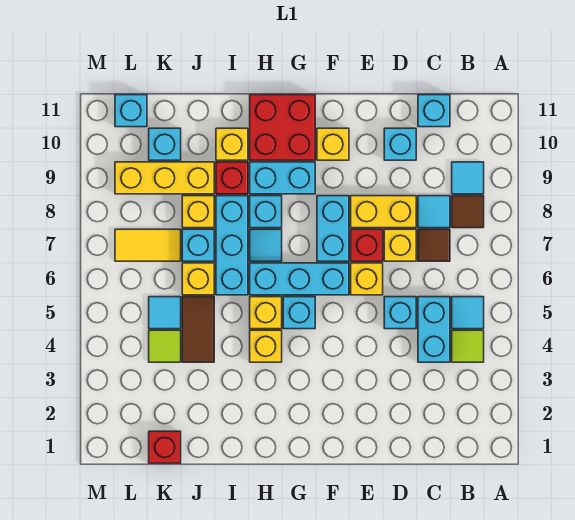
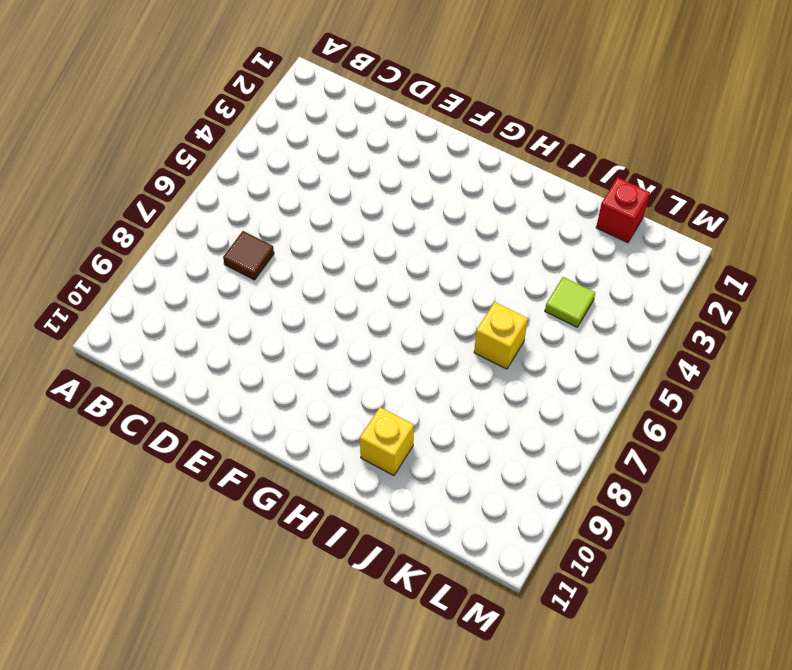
none -> lime 1x1 tile [452,330,484,362]
none -> cyan 1x1 tile [452,297,484,329]
none -> brown 1x1 tile [452,196,484,228]
none -> cyan 1x1 tile [452,162,484,194]

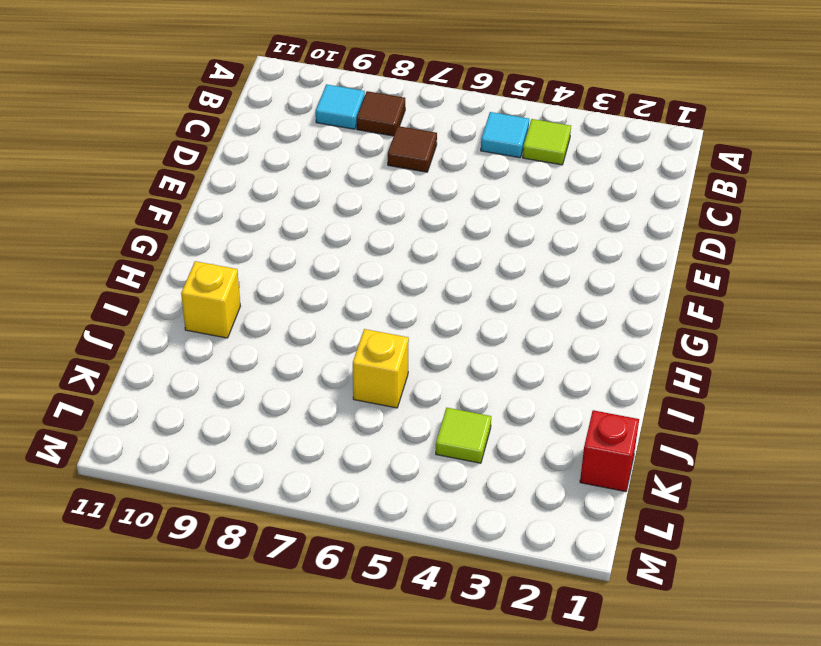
none -> cyan 1x2 brick [418,297,450,362]
none -> cyan 1x1 tile [418,196,450,228]
none -> cyan 1x1 brick [418,95,450,127]
none -> cyan 1x1 brick [384,297,416,329]

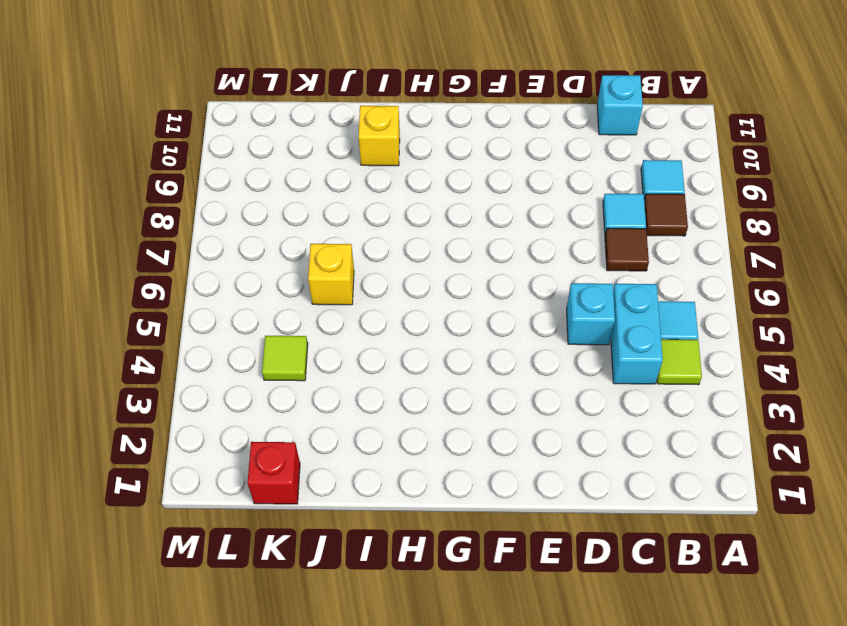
none -> yellow 1x1 brick [384,229,416,261]
none -> yellow 1x2 brick [351,196,416,228]
none -> cyan 1x1 brick [384,128,416,160]
none -> yellow 1x1 brick [351,263,383,295]

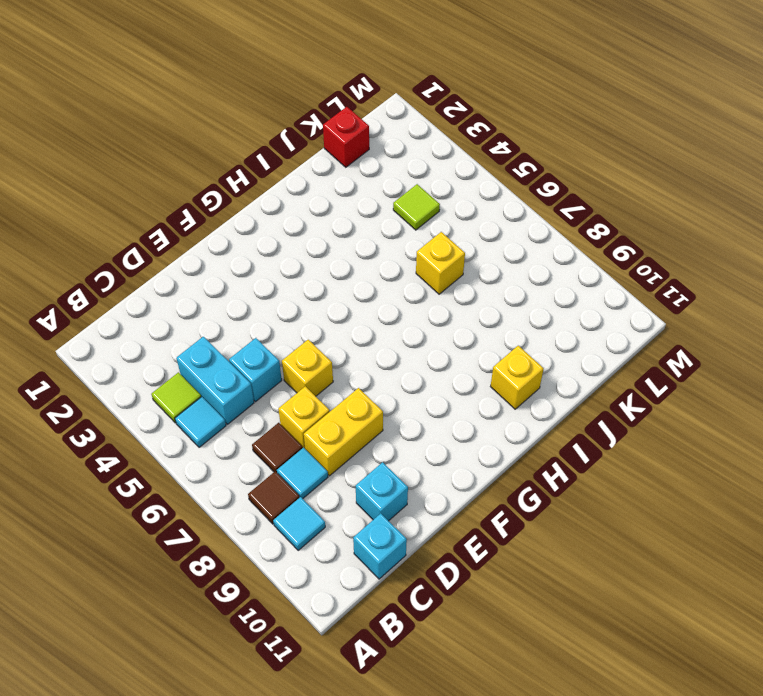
none -> red 1x1 brick [351,229,383,261]
none -> cyan 1x3 brick [250,263,349,295]
none -> cyan 1x2 brick [317,196,349,261]
none -> yellow 1x1 brick [317,128,349,160]

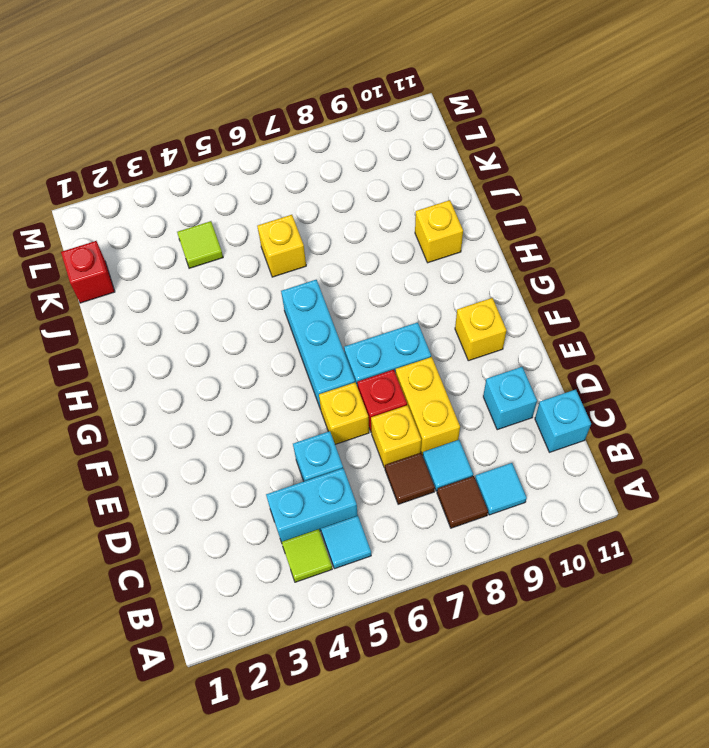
none -> cyan 1x1 brick [283,297,315,329]
none -> cyan 1x2 brick [250,162,315,194]
none -> red 2x2 brick [250,95,315,160]
none -> yellow 1x1 brick [250,330,282,362]

